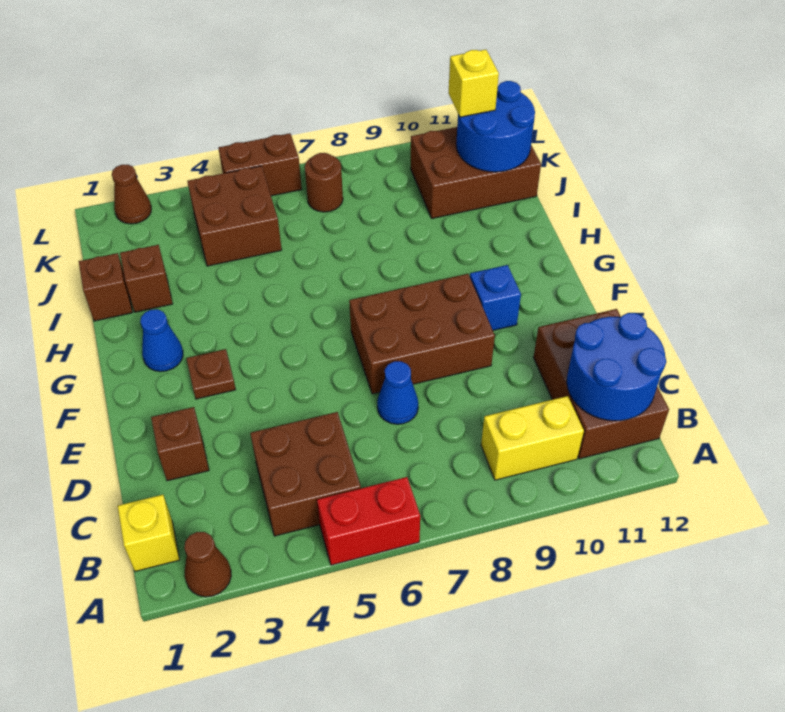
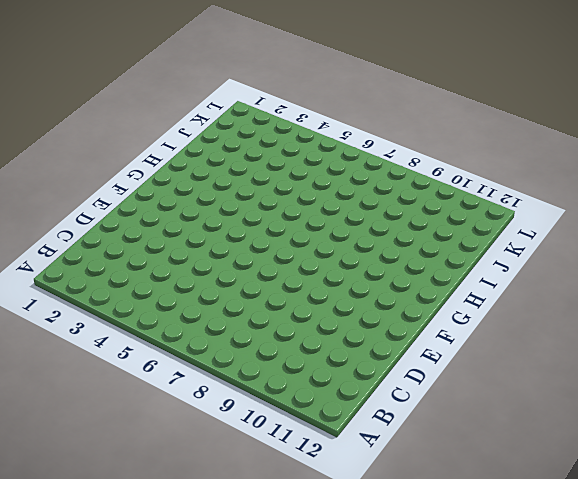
none -> brown 1x1 cone [184,532,231,597]
none -> red 1x2 brick [317,477,420,565]
none -> yellow 1x1 brick [118,495,180,571]

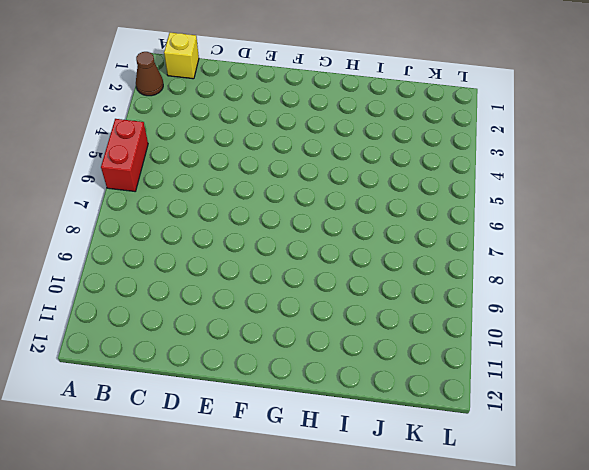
none -> brown 2x2 brick [250,412,361,536]
none -> yellow 1x2 brick [481,396,584,480]
none -> brown 2x3 brick [534,309,669,459]

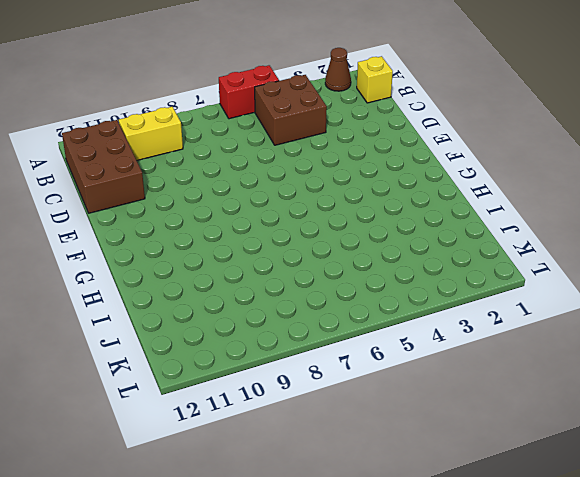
none -> brown 1x1 brick [151,407,209,481]
none -> blue 1x1 cone [377,361,418,424]
none -> brown 2x3 brick [349,274,495,394]

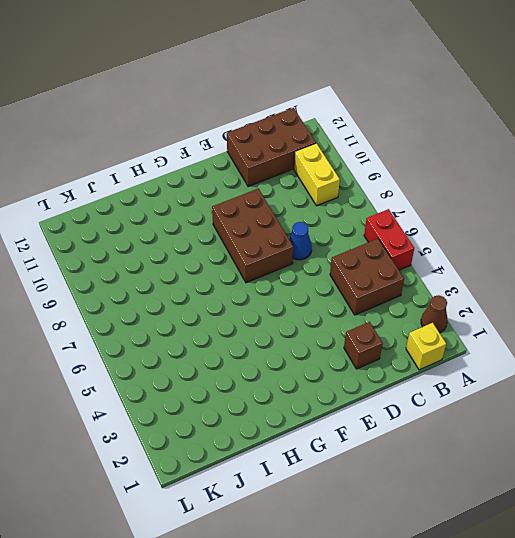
none -> brown 1x1 plate [186,349,236,399]
none -> blue 1x1 brick [470,265,521,330]
none -> blue 1x1 cone [140,309,183,372]

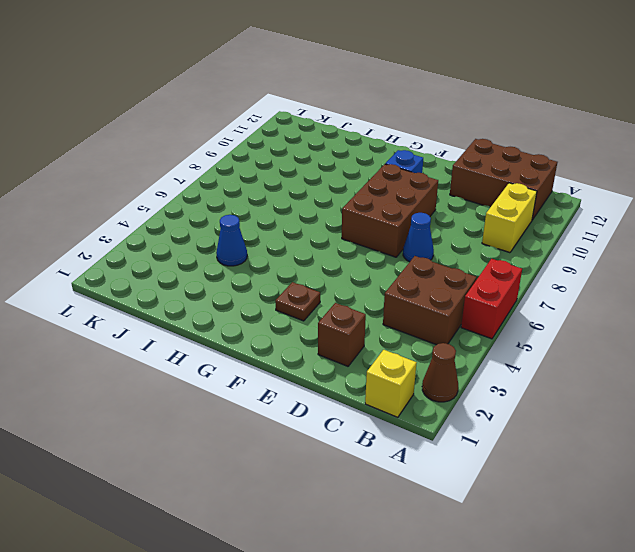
blue 1x1 cone [216,215,247,266] -> blue 1x1 cone moved to [140,309,183,372]
none -> brown 1x1 brick [79,253,133,321]
none -> brown 1x1 brick [120,245,173,312]
none -> brown 2x2 brick [187,166,282,266]

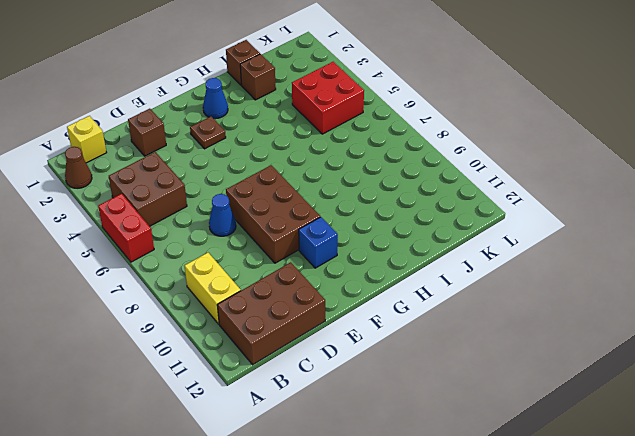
red 2x2 brick [292,62,364,134] -> brown 2x2 brick [187,166,282,266]
none -> brown 2x3 brick [411,127,541,218]
none -> brown 1x1 round brick [305,153,343,212]
none -> brown 1x1 cone [112,164,151,224]

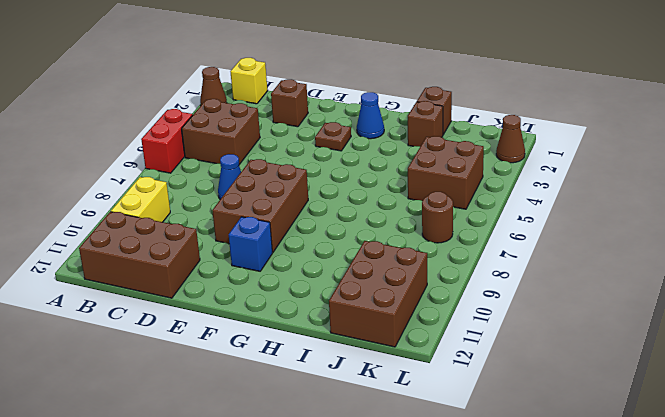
none -> brown 1x2 brick [219,133,302,196]
none -> blue 2x2 round brick [567,313,666,421]
none -> blue 2x2 round brick [456,81,535,172]

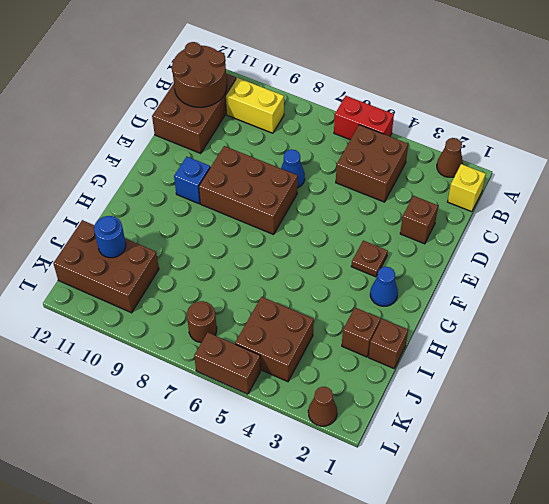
brown 2x2 round brick [172,42,227,107] -> blue 2x2 round brick [567,313,666,421]
blue 1x1 round brick [94,216,126,258] -> blue 2x2 round brick [456,81,535,172]
none -> yellow 1x1 brick [449,50,499,117]

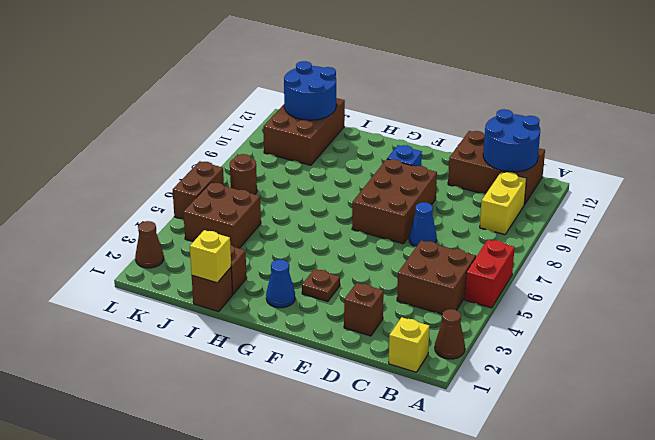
yellow 1x1 brick [190,230,231,283] -> yellow 1x1 brick moved to [449,50,499,117]

